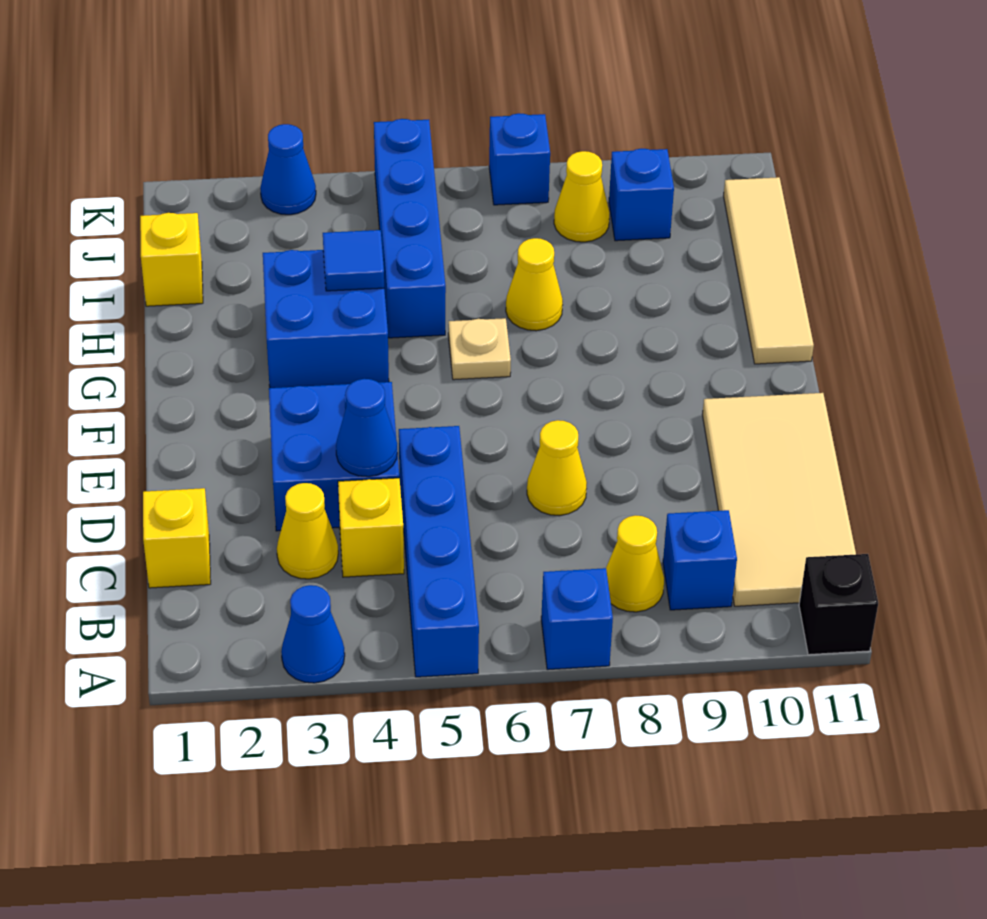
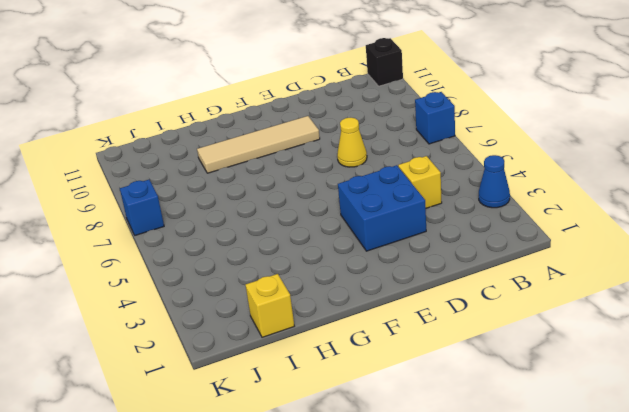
tan 1x4 tile [197,116,320,173] -> tan 1x4 tile moved to [724,177,814,364]
none -> blue 1x4 brick [399,426,479,677]
none -> yellow 1x1 cone [606,515,664,612]
none -> blue 1x1 brick [663,510,737,610]

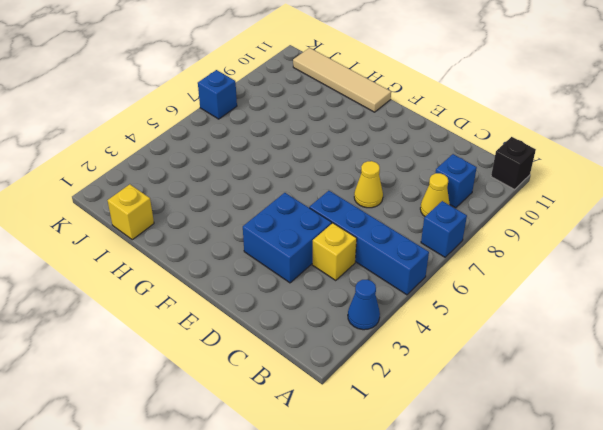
none -> tan 2x4 tile [702,393,856,606]
none -> yellow 1x1 brick [143,488,211,588]
none -> yellow 1x1 cone [277,483,338,579]

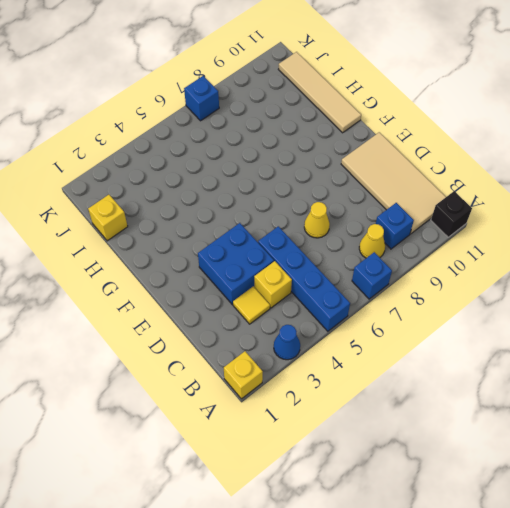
yellow 1x1 brick [224,351,263,399] -> yellow 1x1 brick moved to [143,488,211,588]
yellow 1x1 tile [233,286,270,324] -> yellow 1x1 cone [277,483,338,579]
none -> blue 2x2 brick [263,250,389,388]
none -> tan 1x1 plate [448,318,511,380]
none -> blue 1x4 brick [374,119,446,338]

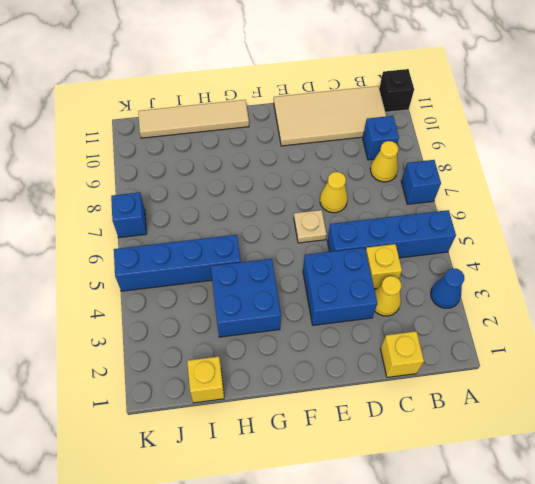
tan 1x1 plate [294,210,327,243] -> tan 1x1 plate moved to [448,318,511,380]
none -> yellow 1x1 cone [506,238,563,331]
none -> yellow 1x1 cone [554,151,610,242]
none -> blue 1x1 brick [609,149,674,241]

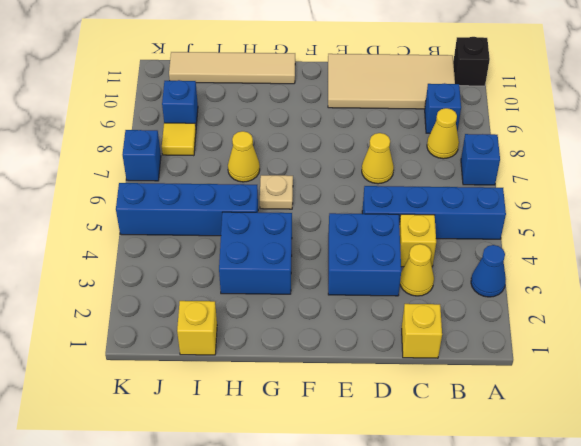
yellow 1x1 tile [162,123,196,156] -> yellow 1x1 cone [554,151,610,242]
none -> blue 1x1 cone [260,124,316,215]
none -> blue 1x1 cone [336,379,397,477]
none -> blue 1x1 tile [323,230,384,291]

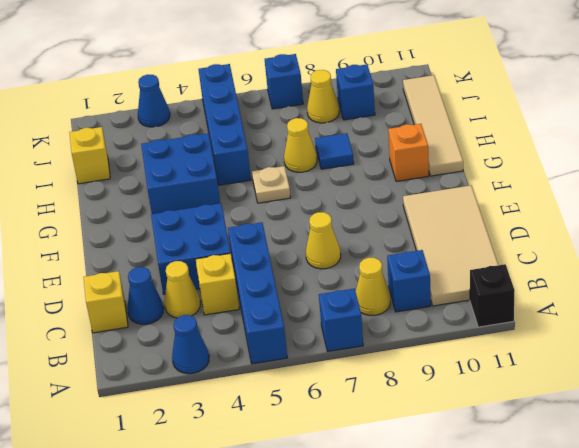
blue 1x1 cone [127,267,164,324] -> blue 1x1 cone moved to [336,379,397,477]
orange 1x1 brick [388,124,429,181] -> none
blue 1x1 tile [315,133,354,169] -> blue 1x1 tile moved to [323,230,384,291]

